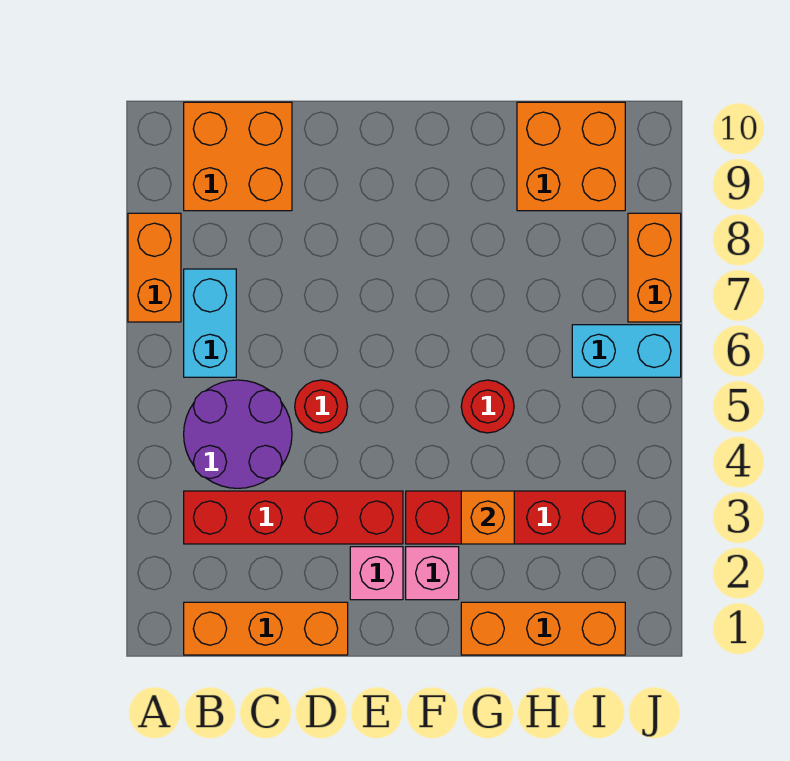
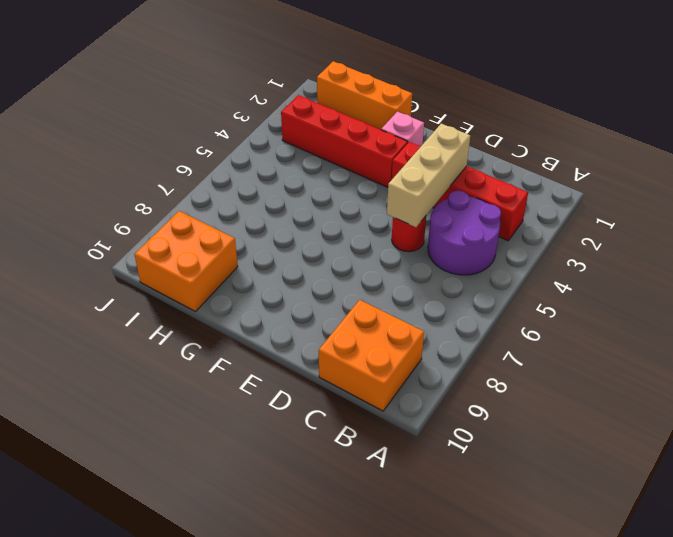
tan 1x3 brick [387,124,470,227] -> none
none -> orange 1x2 brick [128,213,181,322]
none -> orange 1x3 brick [184,602,348,655]
none -> cyan 1x2 brick [184,269,236,377]

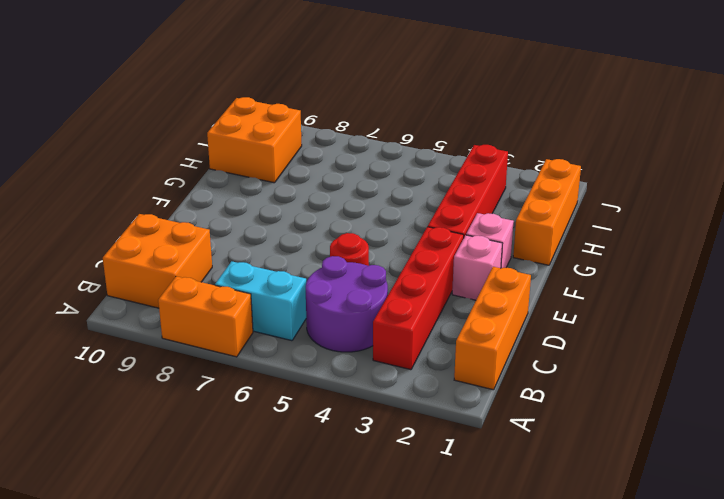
none -> red 1x1 round brick [461,380,514,433]
none -> cyan 1x2 brick [572,325,681,377]
none -> orange 1x2 brick [628,213,681,322]

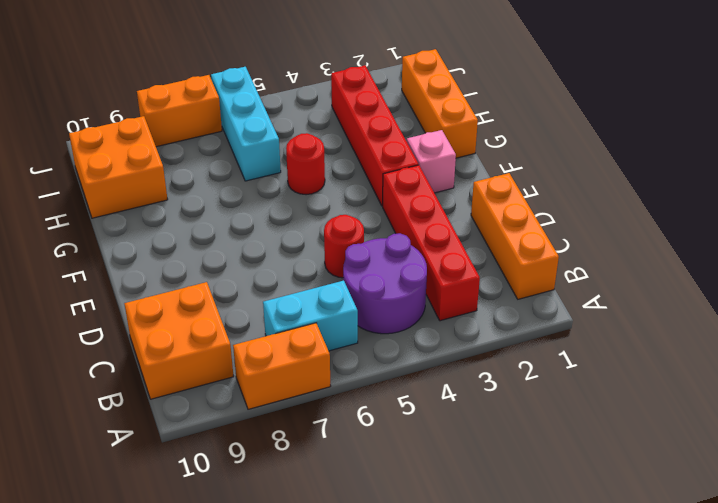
cyan 1x3 brick [211,67,281,181] -> cyan 1x2 brick [572,325,681,377]
none -> pink 1x1 brick [350,547,403,600]
none -> orange 1x1 brick [461,491,514,544]

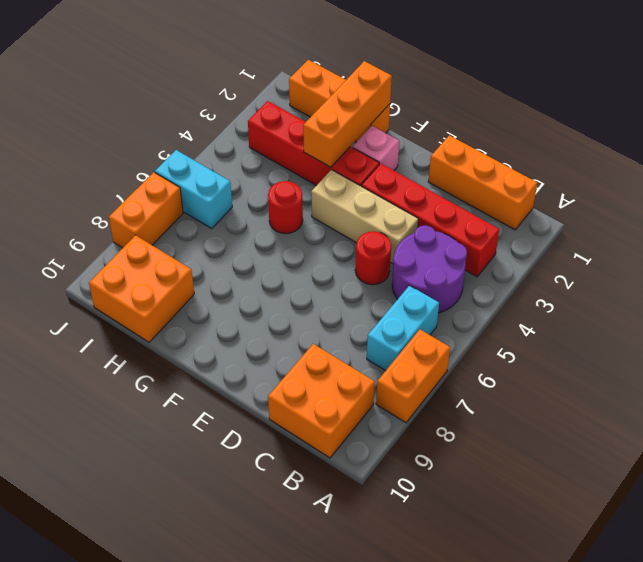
tan 1x3 brick [311,170,418,264] -> none
orange 1x3 brick [303,61,392,167] -> orange 1x1 brick [461,491,514,544]
none -> pink 1x1 brick [350,547,403,600]

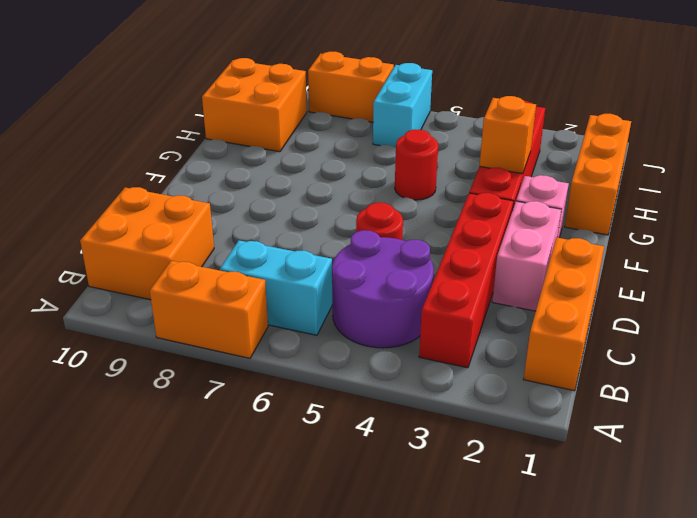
pink 1x2 brick [492,201,561,311] -> pink 1x1 brick [350,547,403,600]

